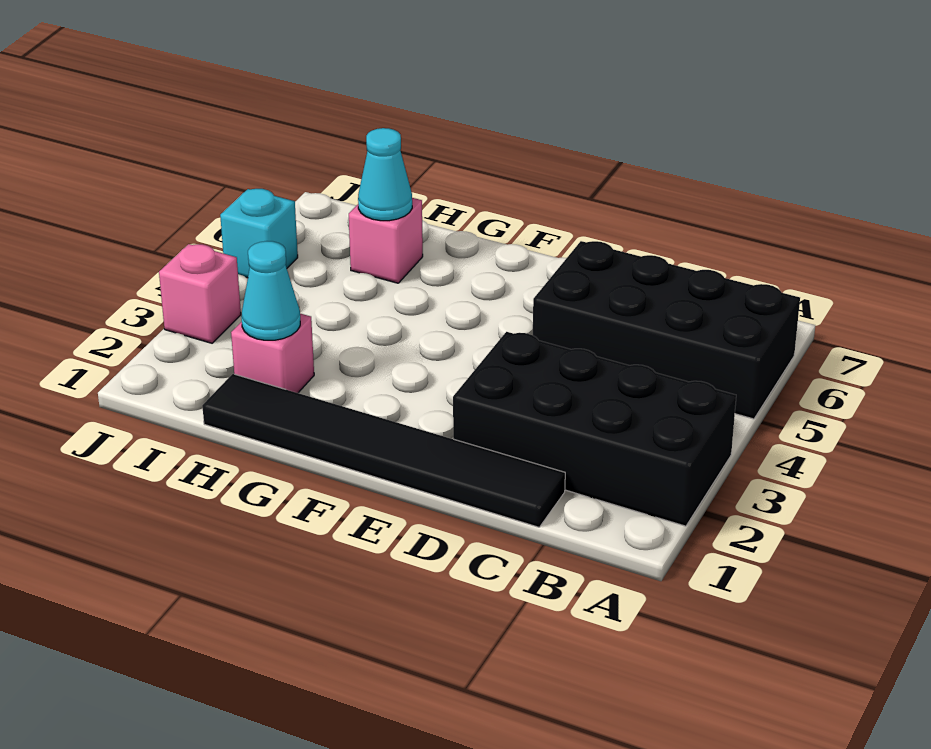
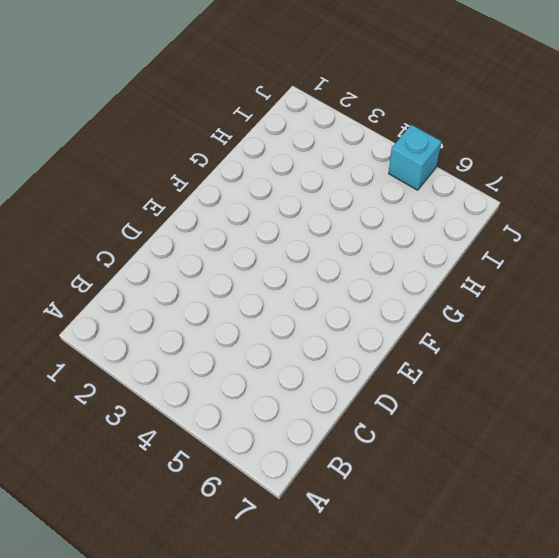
none -> black 2x4 brick [453,332,736,526]
none -> black 2x4 brick [533,241,800,419]

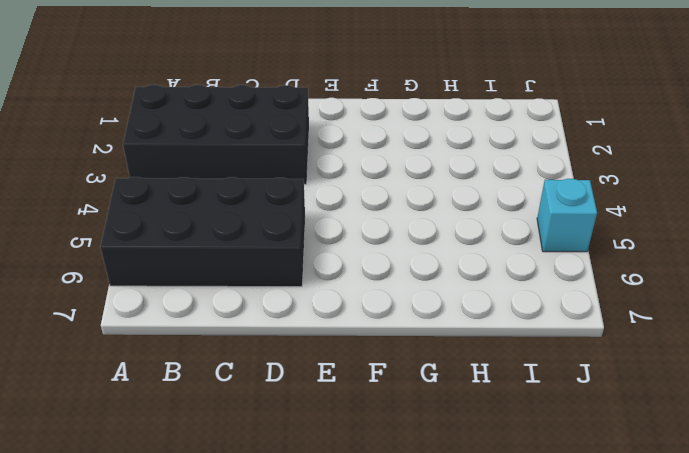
none -> black 1x6 tile [202,374,565,527]
none -> pink 1x1 brick [231,314,314,393]

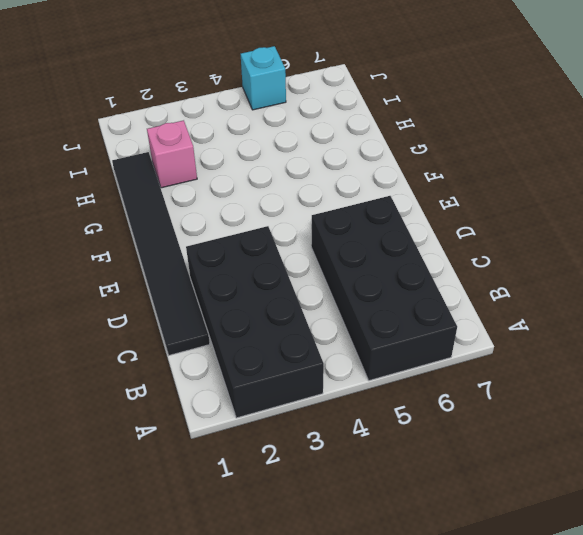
none -> pink 1x1 brick [349,198,423,283]
none -> pink 1x1 brick [159,244,241,343]

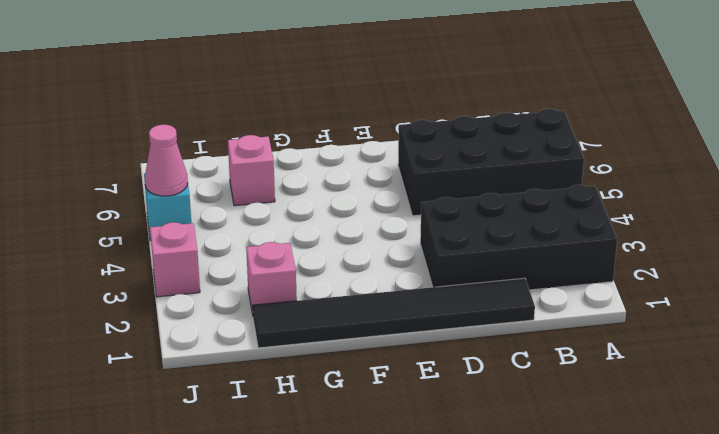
pink 1x1 cone [145,125,188,196] -> none
none -> cyan 1x1 cone [241,241,300,340]
none -> cyan 1x1 cone [358,128,412,221]

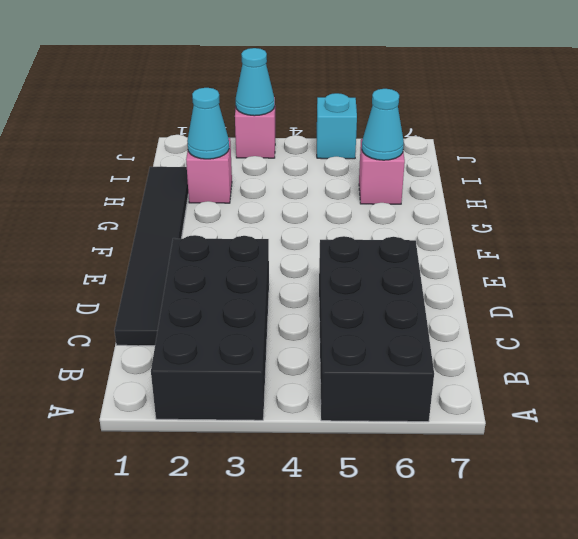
cyan 1x1 cone [236,48,275,116] -> none

